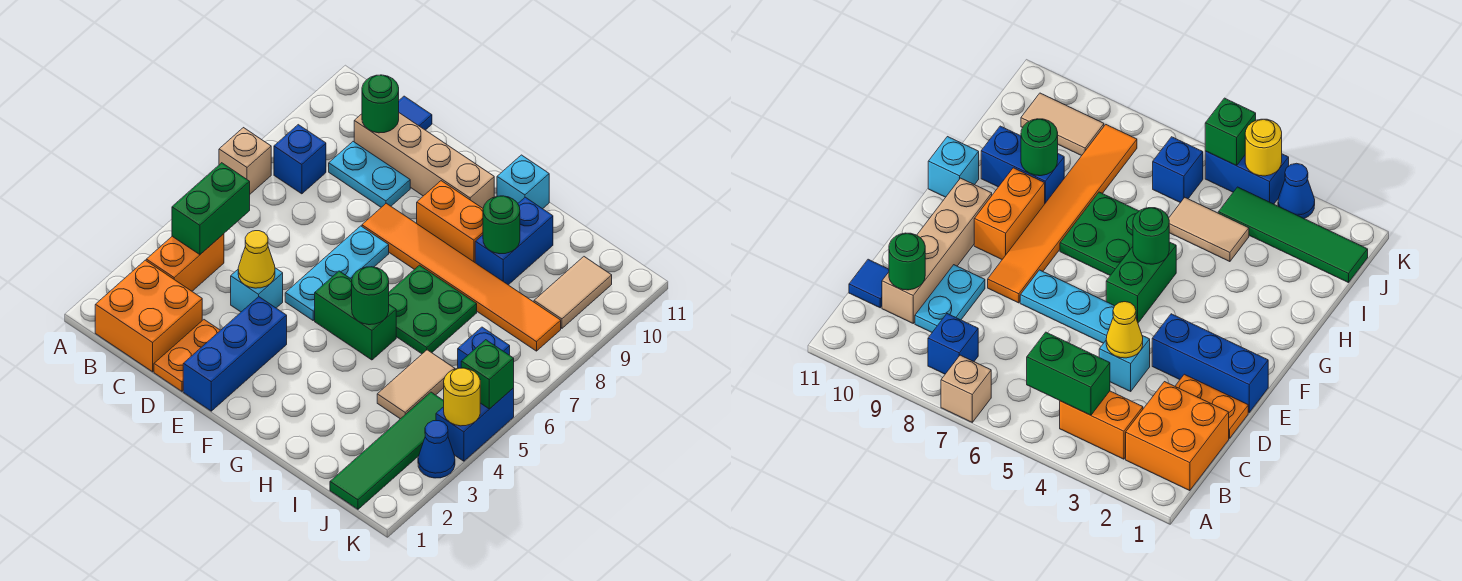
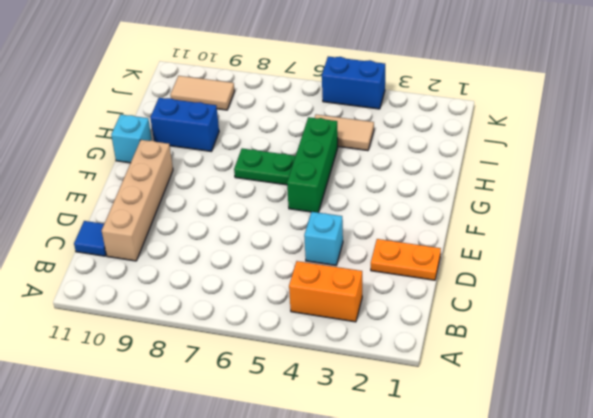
green 1x3 brick [287,117,338,212] -> green 1x2 brick [315,271,396,360]
green 1x2 plate [234,148,295,185] -> green 2x2 plate [389,265,477,354]
none -> tan 1x1 brick [219,128,271,194]
none -> orange 2x2 brick [95,260,202,372]
none -> blue 1x1 brick [274,125,326,194]
none -> cyan 1x2 plate [329,142,410,207]

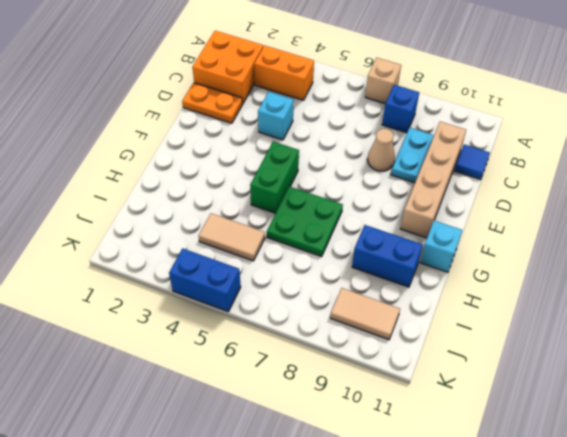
tan 1x1 cone [367,129,395,171] -> none
none -> blue 1x3 brick [183,297,287,411]
none -> cyan 1x3 plate [285,226,389,320]
none -> orange 1x6 tile [362,203,561,351]
none -> orange 1x2 brick [417,181,483,262]

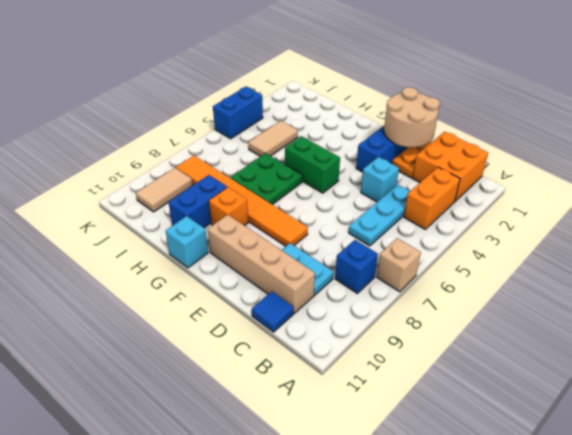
cyan 1x3 plate [349,185,410,246] -> cyan 1x3 plate moved to [285,226,389,320]
tan 2x2 round brick [384,87,440,147] -> none
orange 1x1 brick [209,187,248,226] -> orange 1x2 brick [417,181,483,262]
none -> green 1x4 tile [330,392,444,509]
none -> blue 1x1 brick [458,327,510,368]
none -> blue 1x1 cone [418,421,455,478]
none -> green 1x2 brick [172,163,250,255]

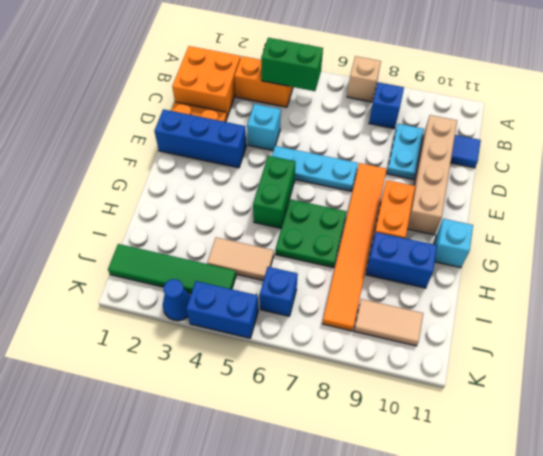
none -> green 1x1 round brick [362,75,399,133]
none -> yellow 1x1 cone [238,231,275,288]
none -> green 1x1 round brick [352,267,389,325]
none -> green 1x1 round brick [483,196,520,254]

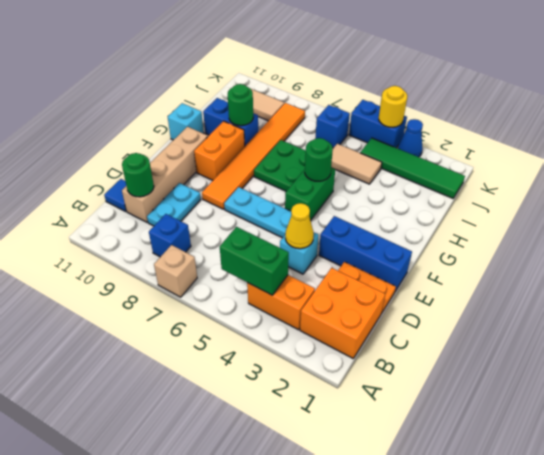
none -> green 1x1 brick [461,340,514,409]

